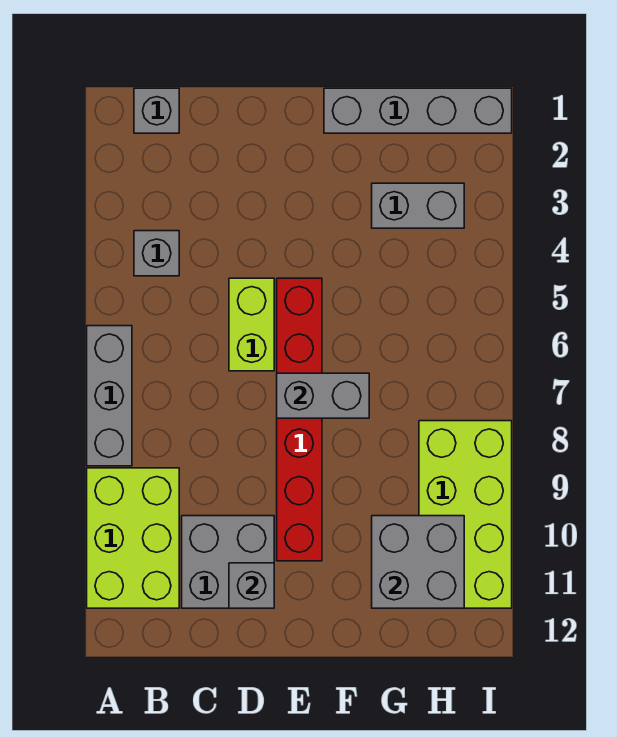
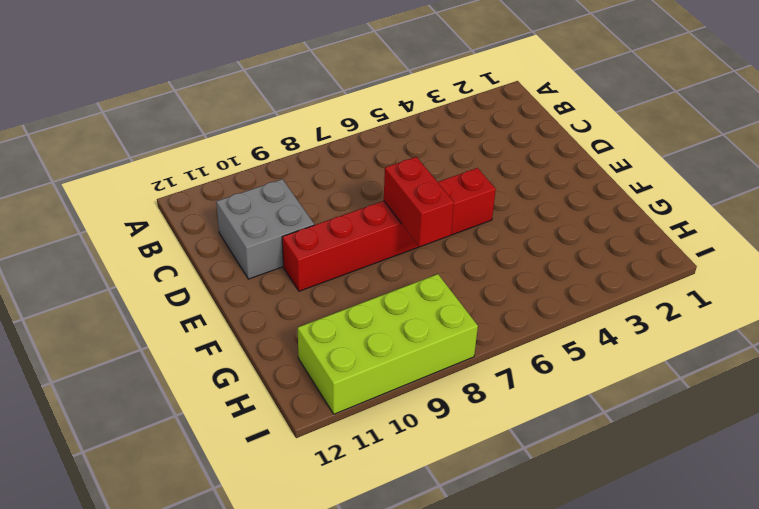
red 1x2 brick [384,157,454,247] -> grey 1x2 brick [277,373,369,418]
none -> grey 1x3 brick [87,326,132,466]
none -> lime 2x3 brick [87,468,179,608]
none -> grey 1x1 brick [134,88,179,133]

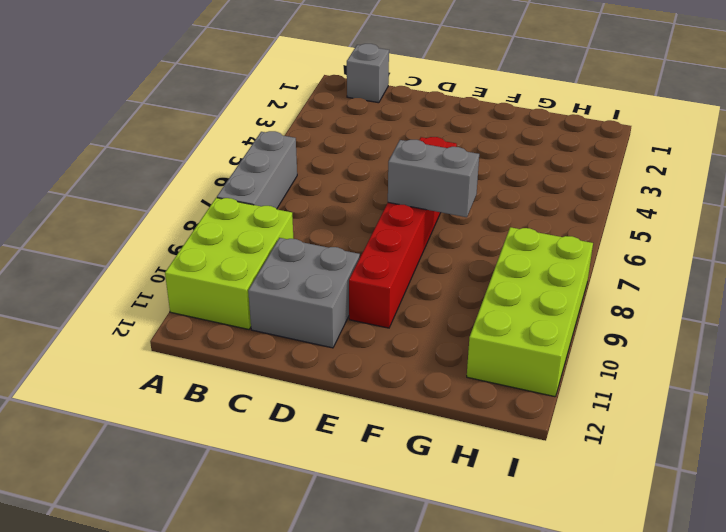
none -> grey 1x1 brick [134,231,179,276]
none -> lime 1x2 brick [229,278,274,371]
none -> grey 1x4 brick [324,88,512,133]

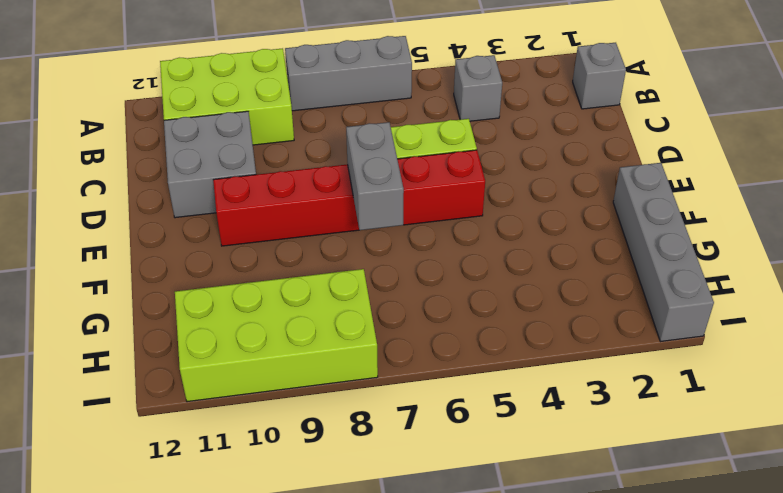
none -> grey 1x2 brick [372,183,464,228]
none -> grey 1x1 brick [229,563,274,608]
none -> grey 2x2 brick [372,516,464,608]

